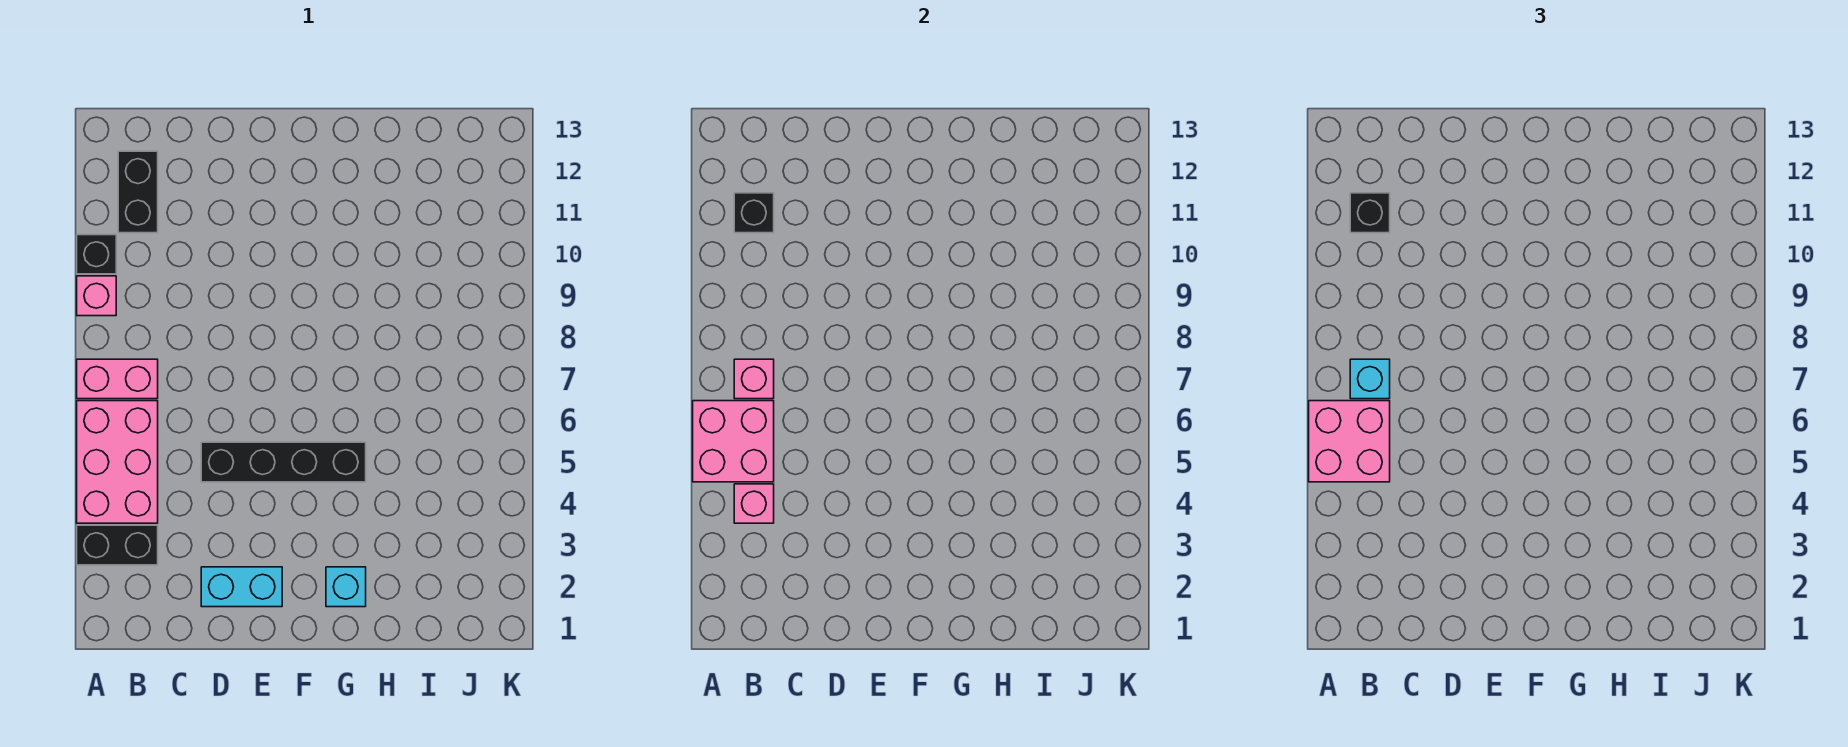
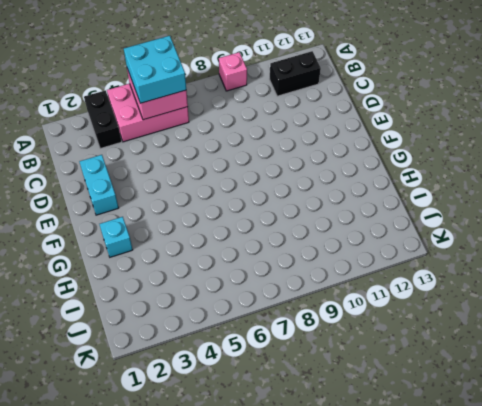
cyan 2x2 brick [124,36,186,103] -> pink 2x2 brick [1309,401,1390,482]
none -> pink 1x2 brick [77,359,158,399]
none -> black 1x1 brick [77,235,116,274]
none -> black 1x4 brick [201,442,366,482]

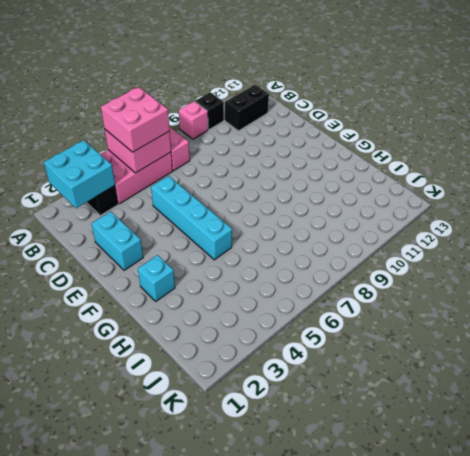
cyan 2x2 brick [44,140,115,208] -> none
cyan 1x4 brick [151,176,232,260] -> black 1x4 brick [201,442,366,482]
none -> pink 1x1 brick [734,484,774,523]
none -> pink 1x1 brick [734,359,774,399]
none -> black 1x1 brick [734,193,774,233]

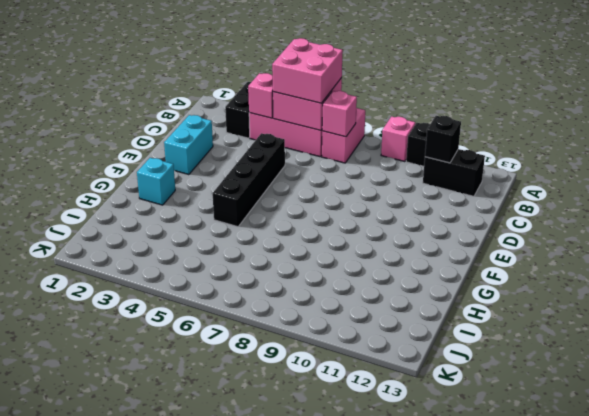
none -> cyan 1x1 brick [1350,359,1390,399]
none -> black 1x1 brick [1350,193,1390,233]

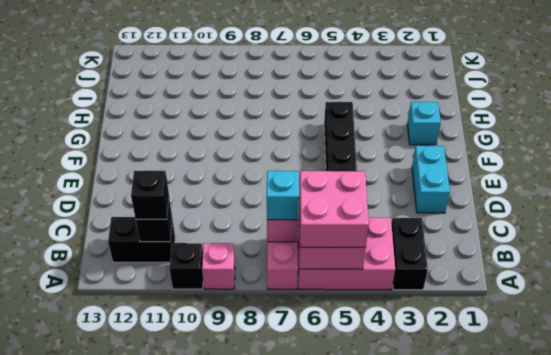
none -> pink 1x1 brick [734,484,774,523]

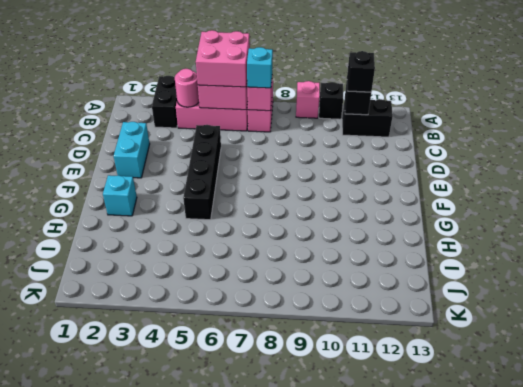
pink 1x1 round brick [175,69,199,107] -> pink 1x1 brick [734,484,774,523]

